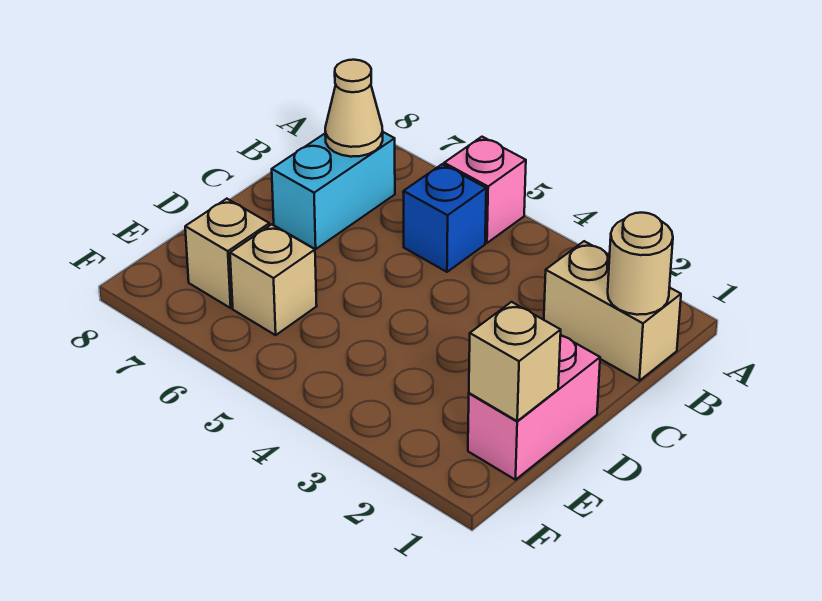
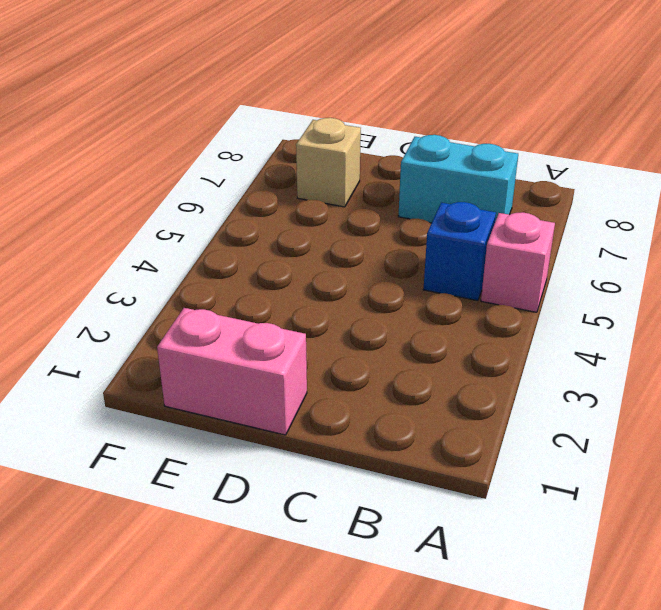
none -> tan 1x2 brick [544,241,681,381]
none -> tan 1x1 brick [230,224,317,335]

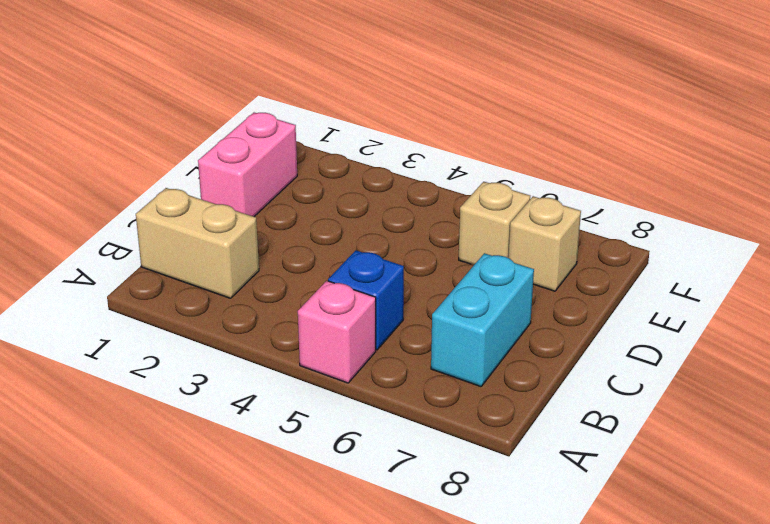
none -> tan 1x1 round brick [608,213,673,315]
none -> tan 1x1 cone [325,60,383,157]

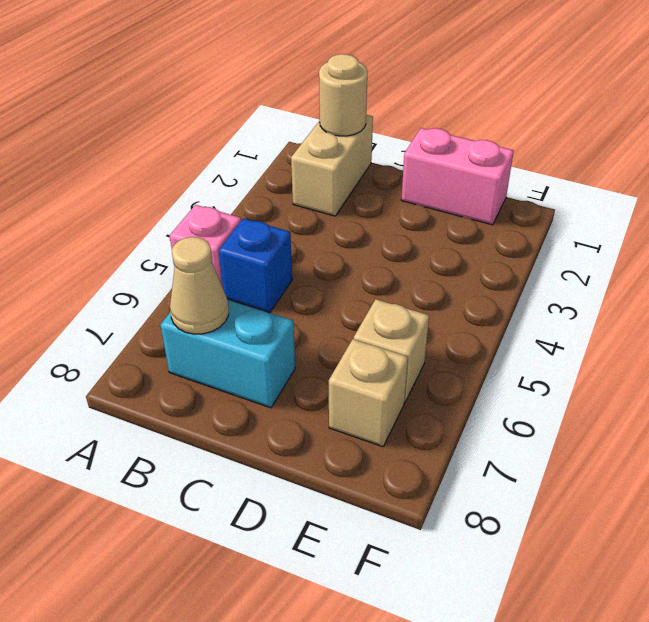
none -> tan 1x1 brick [469,302,561,421]

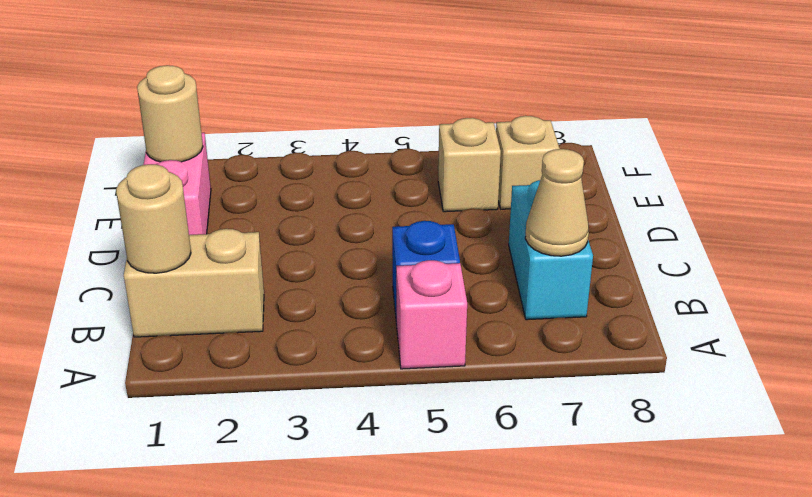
tan 1x1 round brick [137,65,203,162] -> tan 1x1 brick [469,302,561,421]

